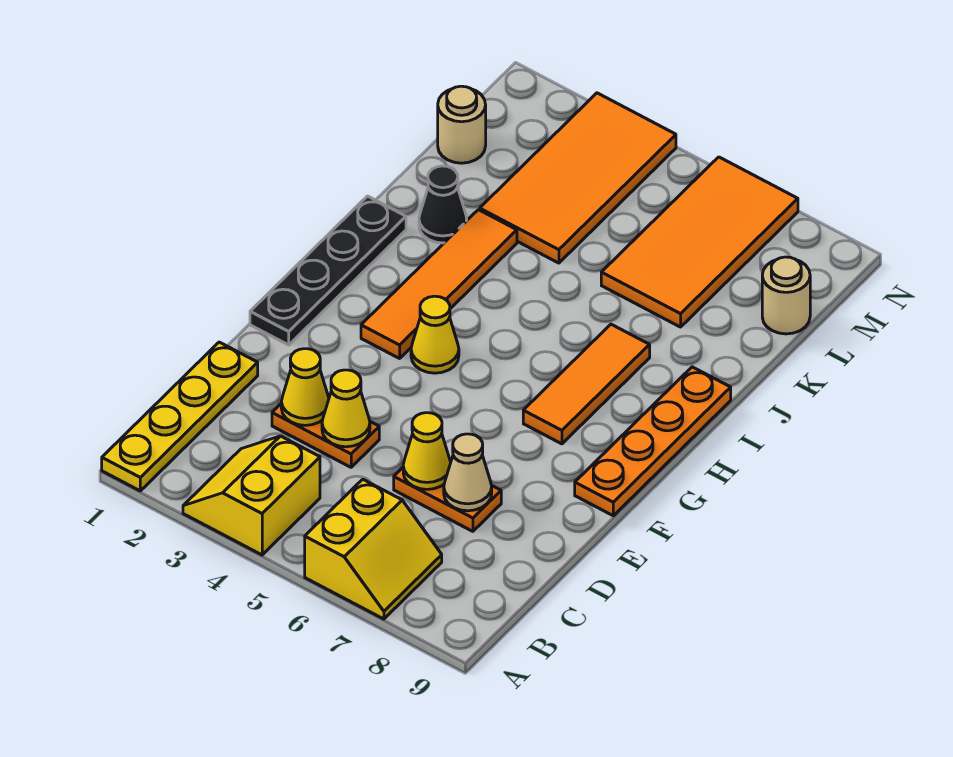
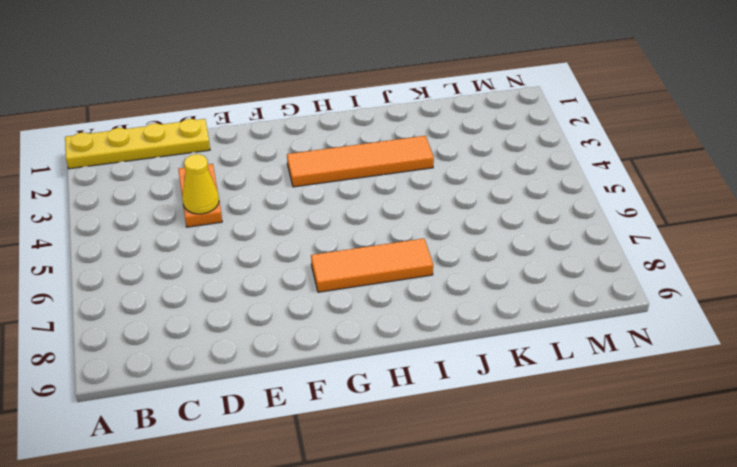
none -> yellow 2x2 slope [183,436,320,555]
none -> yellow 2x2 slope [305,479,442,619]
none -> orange 1x2 plate [394,468,501,531]

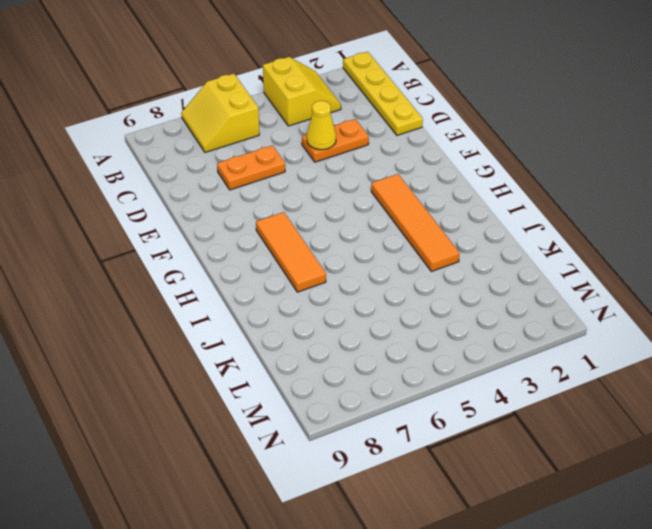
none -> black 1x4 plate [250,196,406,345]
none -> orange 1x4 plate [575,367,731,516]
none -> yellow 1x1 cone [411,296,459,373]

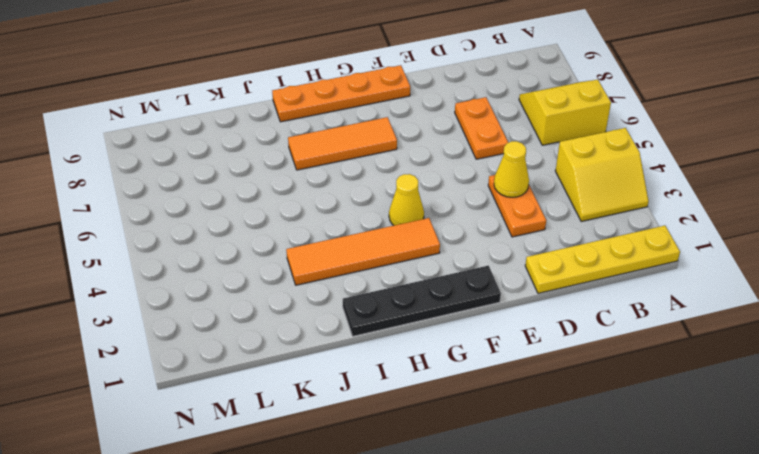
none -> black 1x1 cone [419,166,467,243]
none -> orange 2x4 tile [480,93,676,263]
none -> orange 2x4 tile [601,157,798,327]

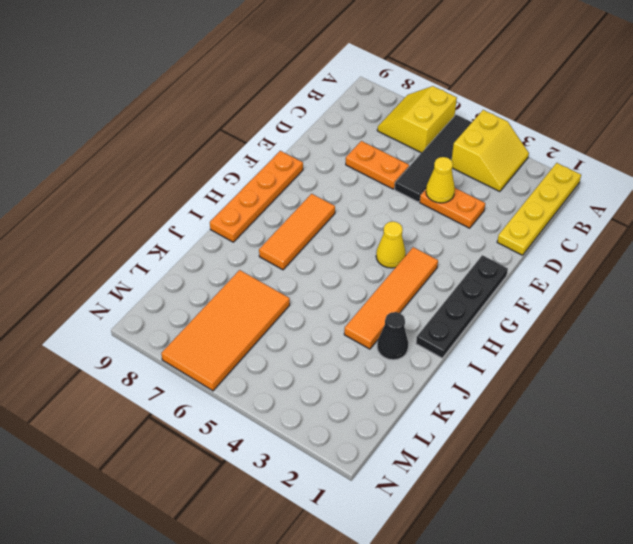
black 1x4 tile [395,115,472,202] -> none
none -> orange 2x4 tile [480,93,676,263]
none -> tan 1x1 round brick [438,86,486,163]
none -> tan 1x1 round brick [762,257,810,334]

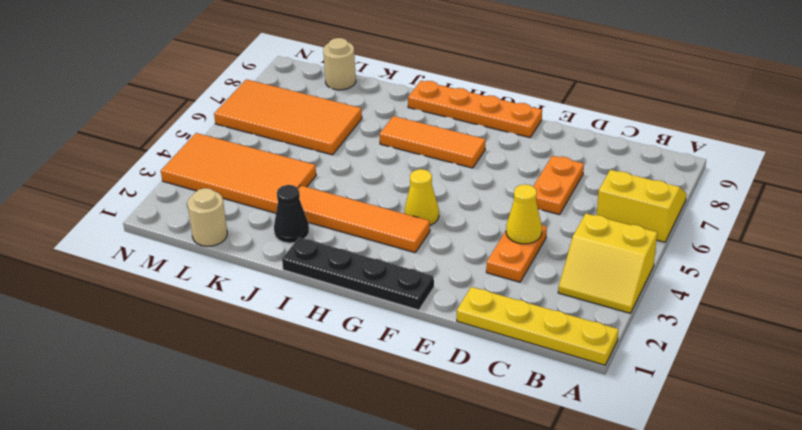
none -> yellow 1x1 cone [281,349,329,425]
none -> yellow 1x1 cone [403,413,451,489]
none -> tan 1x1 cone [444,434,492,511]

